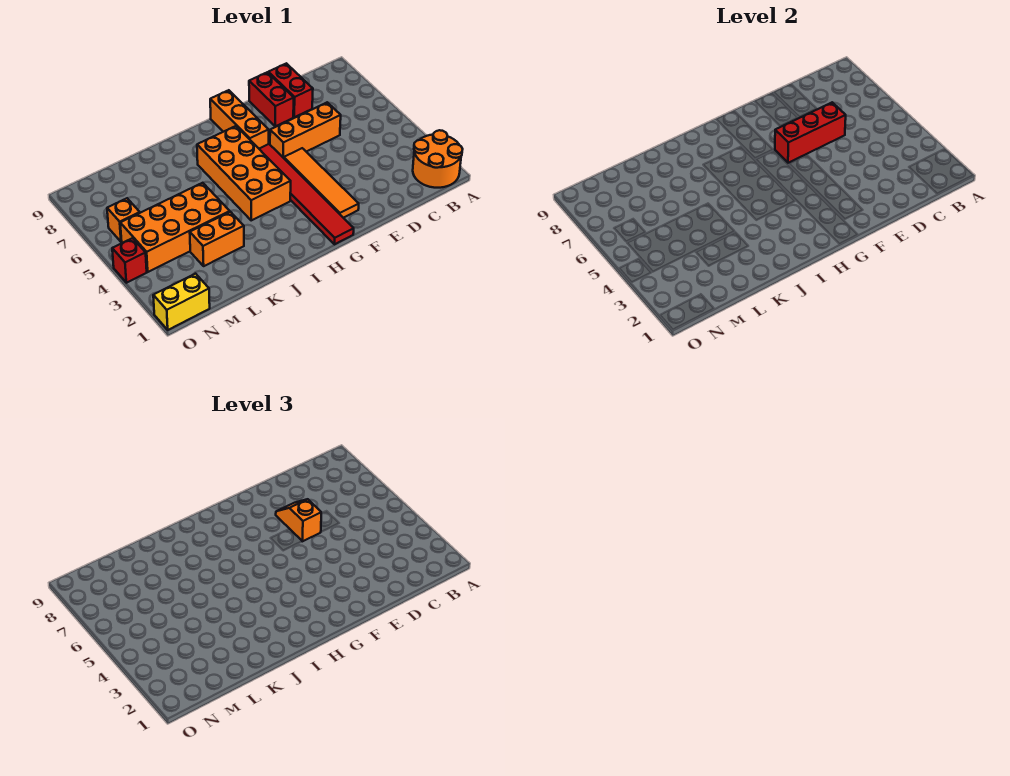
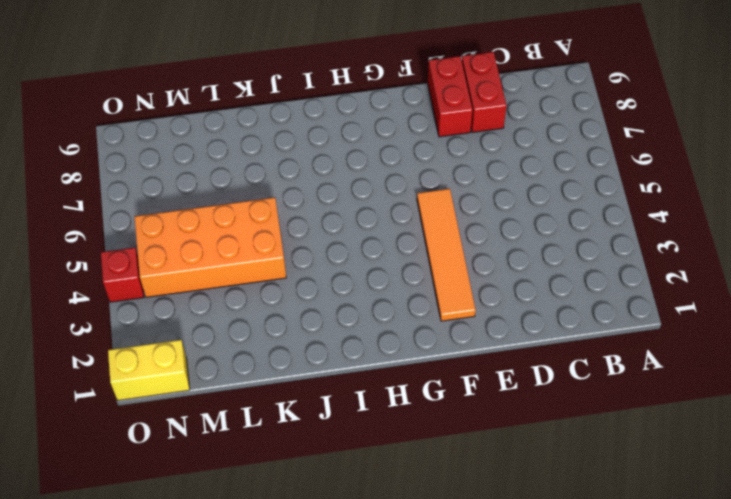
none -> orange 2x2 round brick [413,130,463,188]
none -> orange 1x3 brick [270,102,341,158]
none -> red 1x6 tile [259,144,354,244]

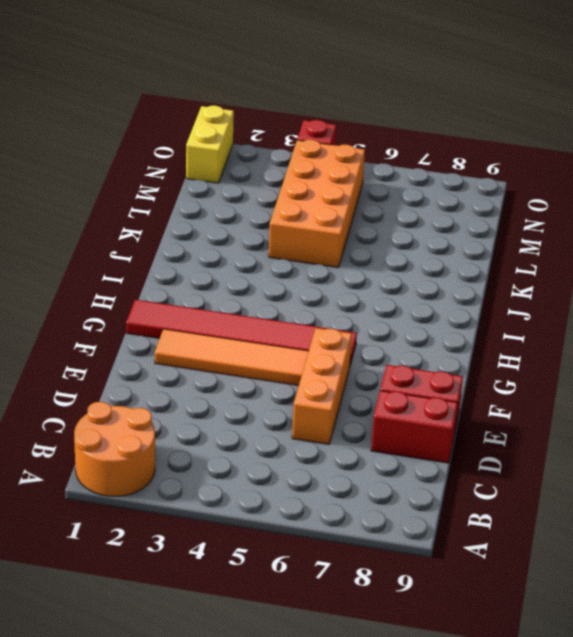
none -> orange 1x3 brick [210,90,269,148]
none -> orange 2x4 brick [197,126,291,220]
none -> orange 1x2 brick [190,212,244,266]

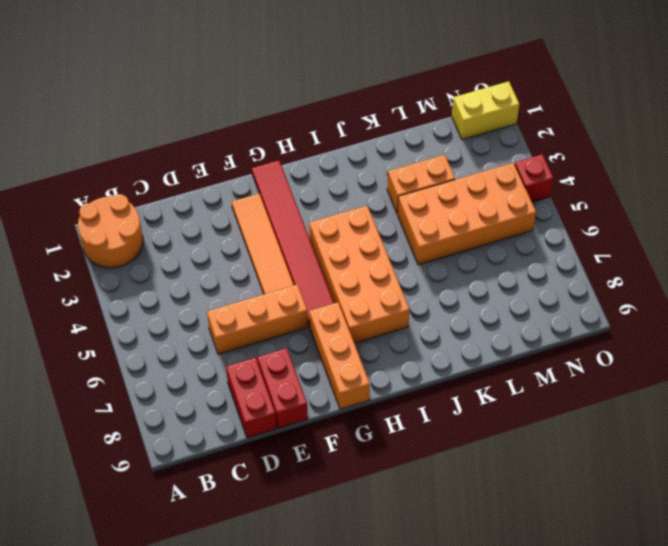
none -> orange 1x1 brick [107,198,140,242]
none -> red 1x3 brick [775,102,846,163]
none -> orange 1x2 slope [276,499,321,541]

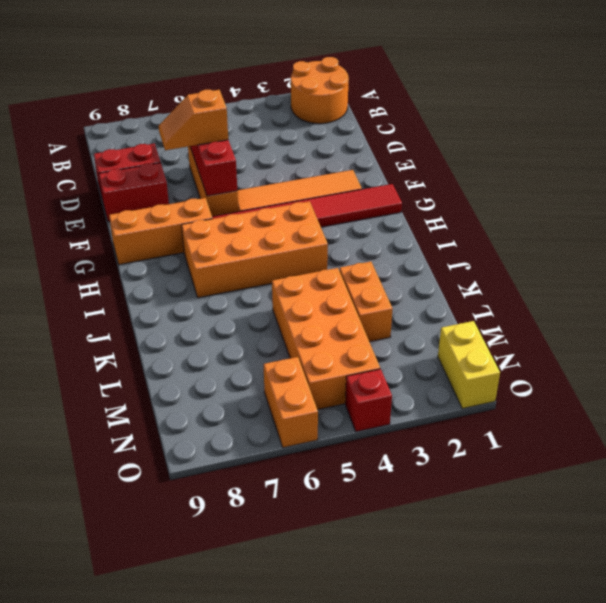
orange 1x2 brick [264,357,318,448] -> orange 1x1 brick [107,198,140,242]

